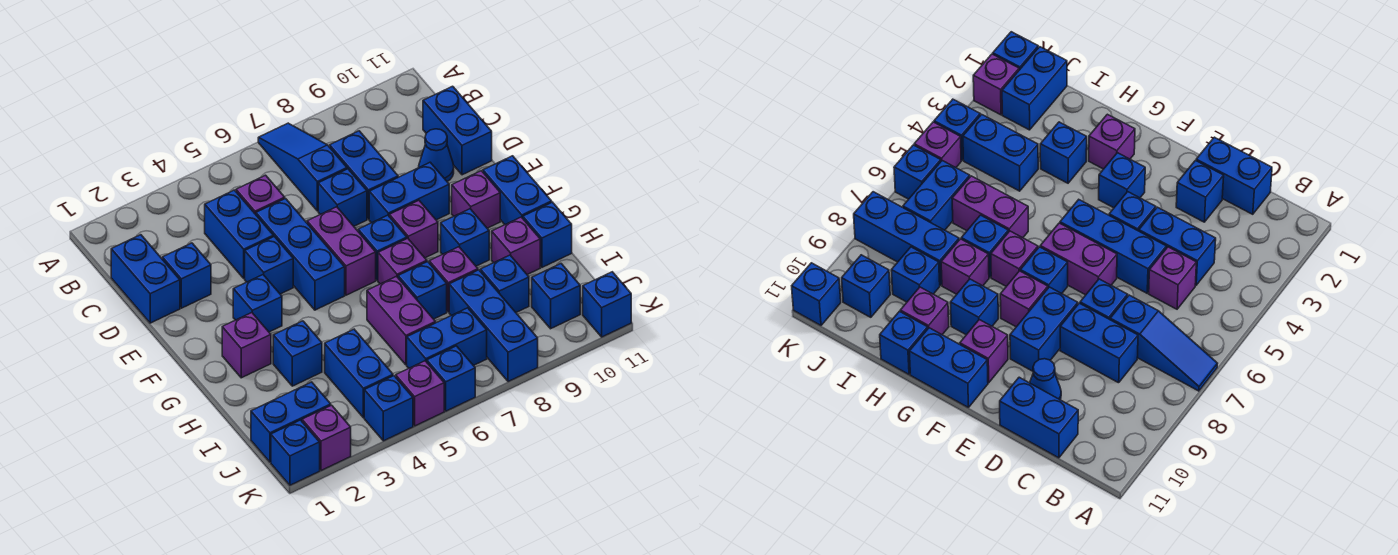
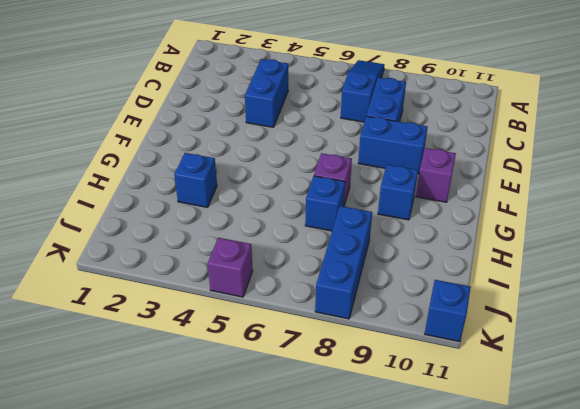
none -> blue 1x2 brick [111,235,180,323]
none -> purple 1x1 brick [236,175,285,214]
none -> blue 1x2 brick [423,86,492,175]
none -> blue 1x1 brick [162,243,211,308]

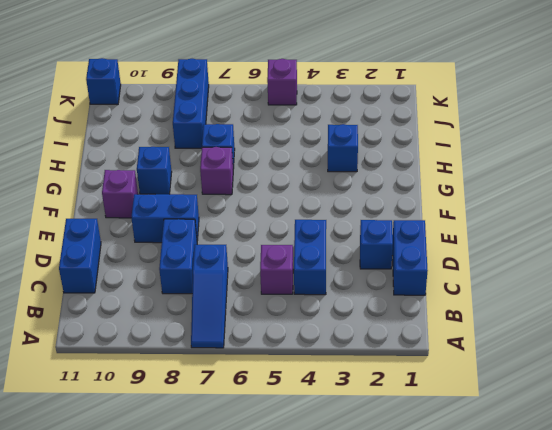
none -> blue 1x3 brick [256,199,345,310]
none -> blue 1x1 brick [318,169,367,226]
none -> blue 1x1 cone [419,129,454,182]
none -> blue 1x1 brick [245,237,293,294]

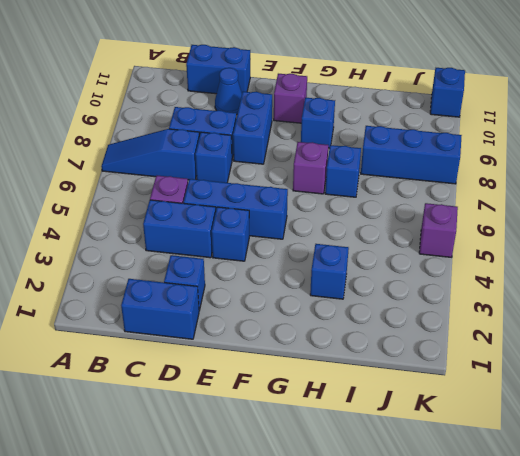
none -> purple 1x2 brick [307,207,376,295]
none -> blue 1x1 brick [233,275,282,332]
none -> blue 1x1 brick [358,215,407,280]
none -> purple 1x1 brick [389,201,438,258]

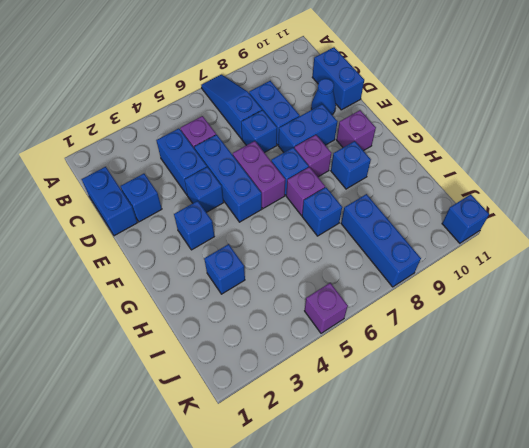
none -> blue 1x2 brick [483,156,552,224]
none -> purple 1x1 brick [222,313,271,378]
none -> purple 1x2 brick [367,276,436,365]
none -> purple 1x1 brick [429,247,478,312]

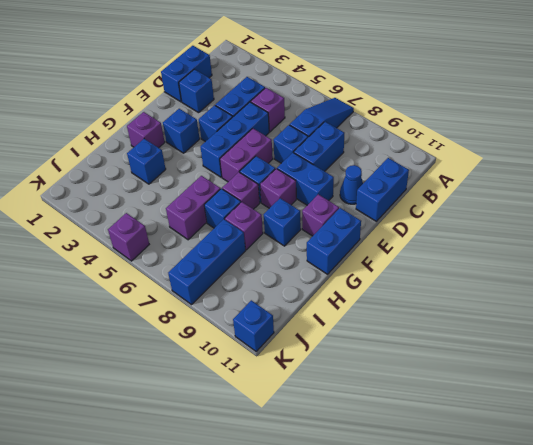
none -> purple 1x1 brick [492,217,540,275]
none -> blue 1x1 brick [523,202,572,267]
none -> blue 1x2 brick [325,329,393,418]
none -> blue 1x1 brick [480,255,529,312]

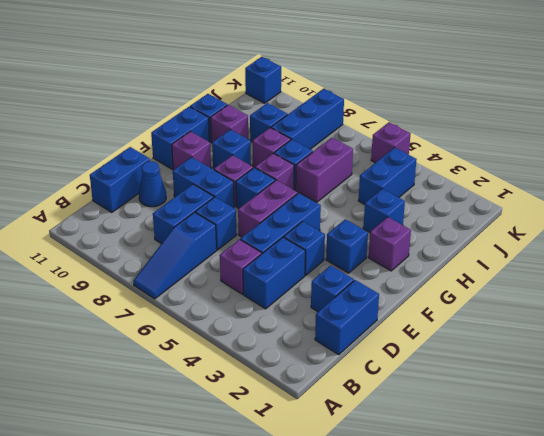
none -> blue 1x2 brick [251,382,331,462]
none -> blue 1x2 brick [407,308,487,368]
none -> blue 1x1 brick [532,264,580,329]
none -> blue 1x1 brick [271,420,320,485]

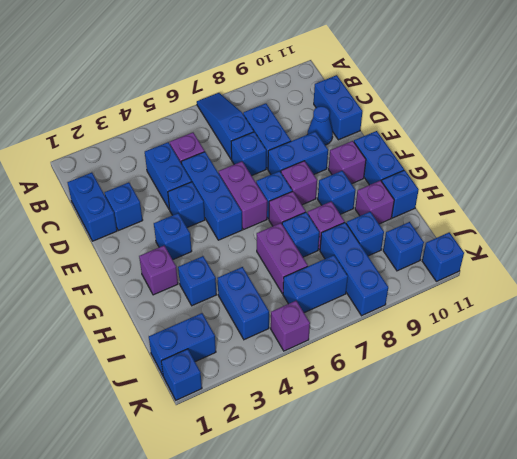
none -> purple 1x1 brick [302,405,351,471]
none -> blue 1x1 brick [364,376,413,441]
none -> blue 1x1 brick [427,346,475,411]

